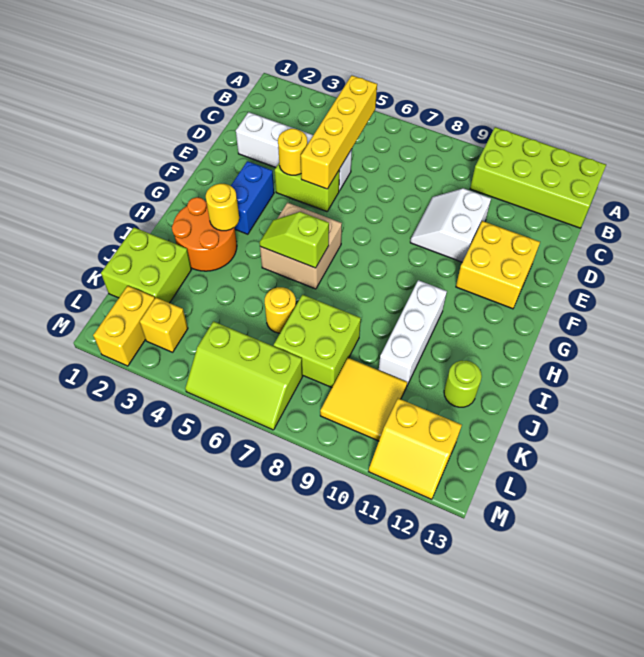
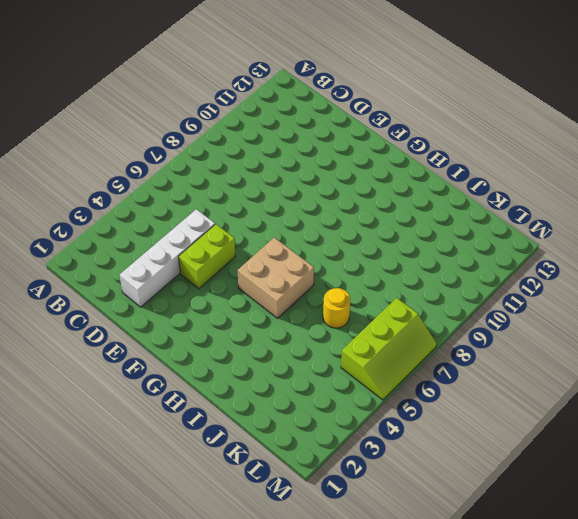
none -> lime 2x4 brick [470,127,606,228]
none -> white 2x2 slope [410,188,491,262]
none -> yellow 2x2 brick [456,221,540,309]

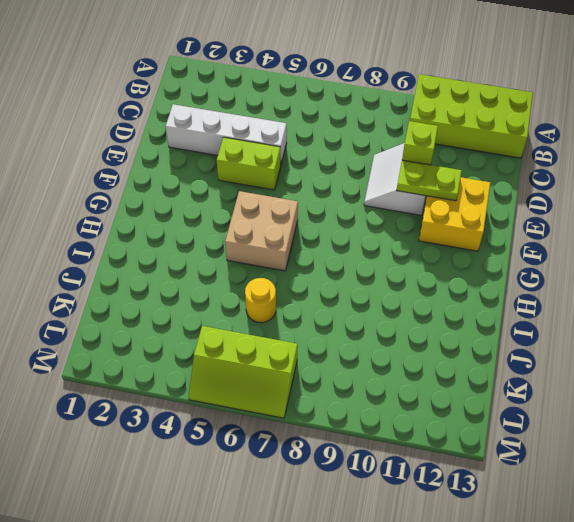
lime 1x1 brick [402,121,438,165] -> none
lime 1x2 plate [397,160,462,201] -> none
none -> blue 1x2 brick [231,161,274,234]
none -> orange 2x2 round brick [172,197,237,271]
none -> white 1x3 brick [379,280,447,385]

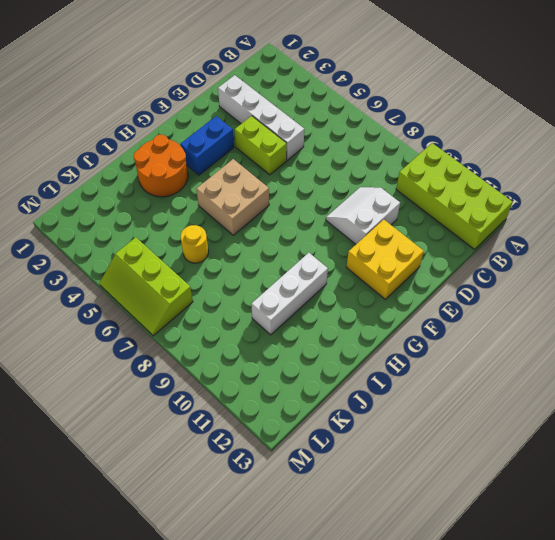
none -> lime 2x2 brick [101,228,192,303]
none -> lime 2x2 brick [274,295,361,388]
none -> lime 1x1 round brick [444,361,482,407]

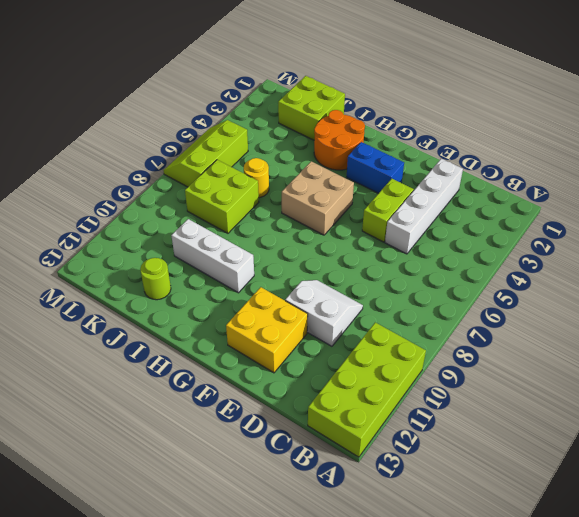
none -> yellow 2x2 tile [320,358,407,441]
none -> yellow 1x2 brick [93,286,155,366]
none -> yellow 1x1 brick [140,298,188,352]

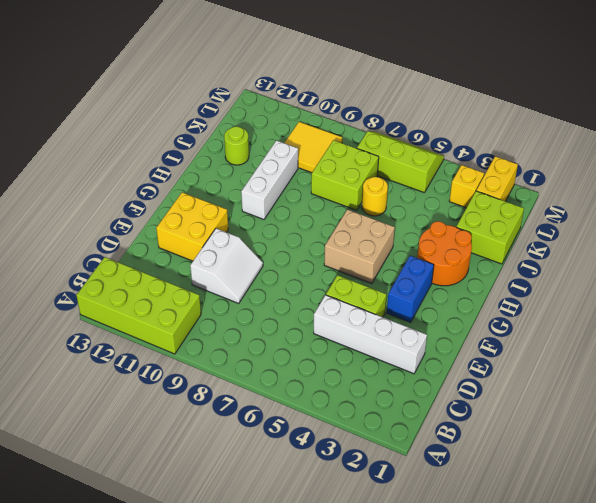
none -> yellow 2x2 slope [368,398,462,499]
none -> yellow 1x4 brick [301,76,377,189]
none -> yellow 1x1 round brick [278,129,307,175]

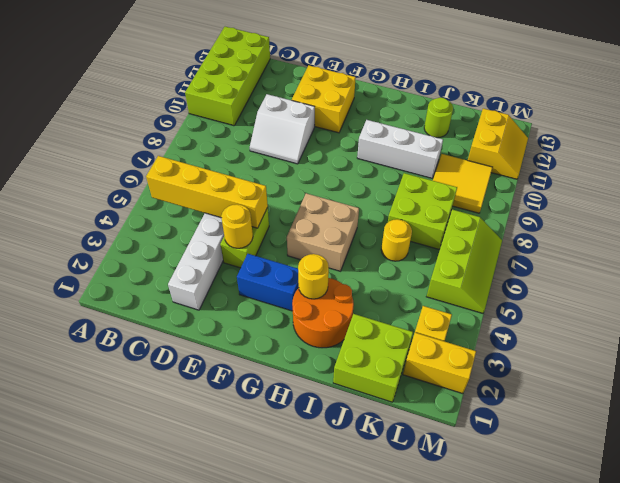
none -> lime 1x2 slope [259,212,329,268]

